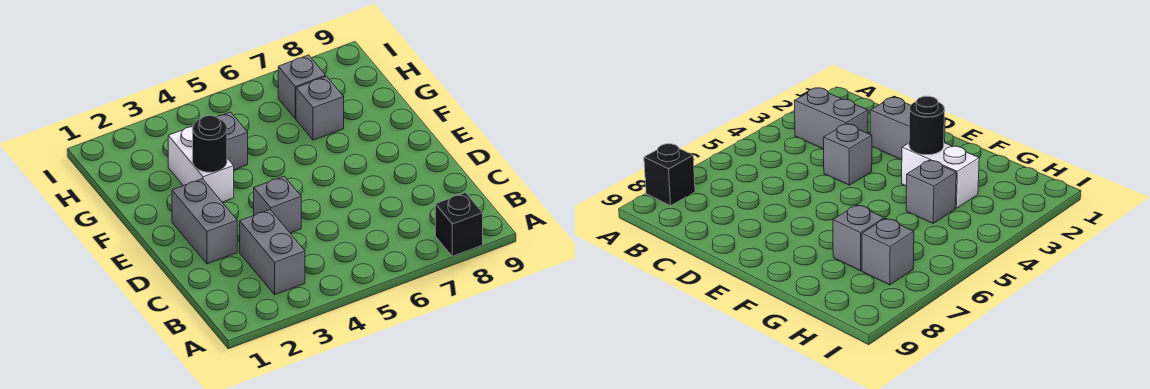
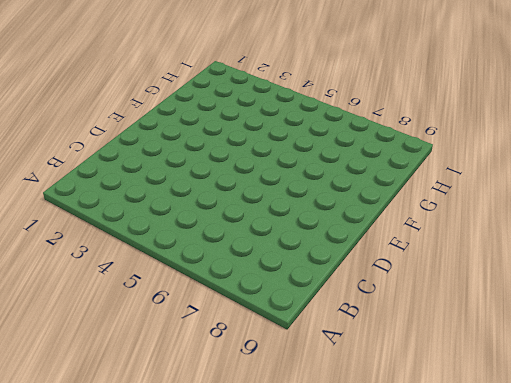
none -> black 1x1 brick [435,193,483,256]
none -> grey 1x2 brick [240,210,305,294]

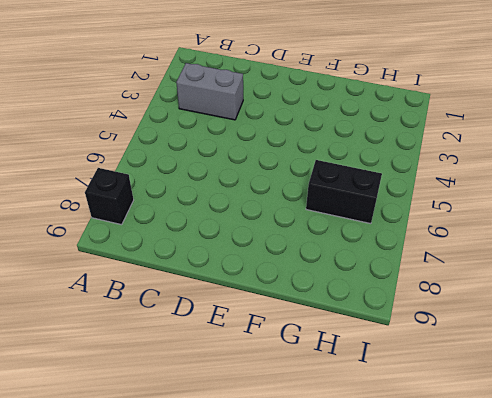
black 1x2 brick [306,160,382,224] -> none
none -> grey 1x2 brick [172,179,237,264]
none -> grey 1x1 brick [254,176,301,233]

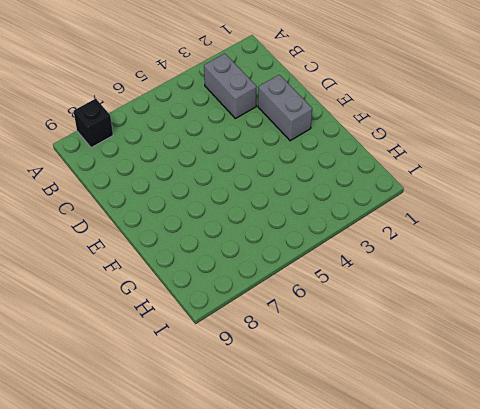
none -> grey 1x1 brick [254,176,301,233]
none -> white 1x2 brick [168,126,234,202]

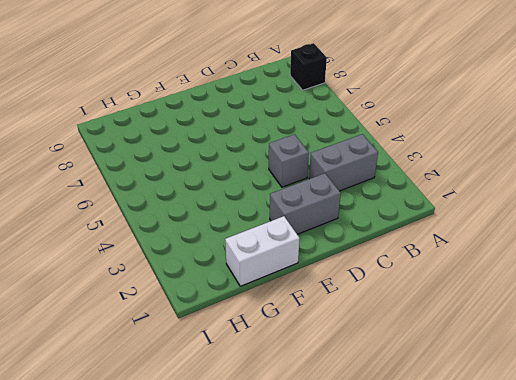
white 1x2 brick [225,216,300,286] -> white 1x2 brick moved to [168,126,234,202]
none -> grey 1x1 brick [217,112,248,170]
none -> grey 1x1 brick [296,76,344,140]

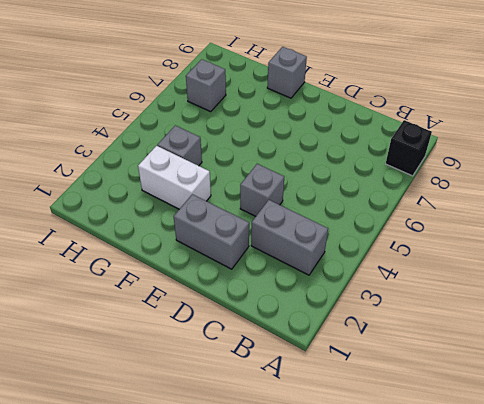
grey 1x1 brick [267,47,307,98] -> grey 1x1 brick moved to [296,76,344,140]
none -> black 1x1 round brick [193,115,227,172]

